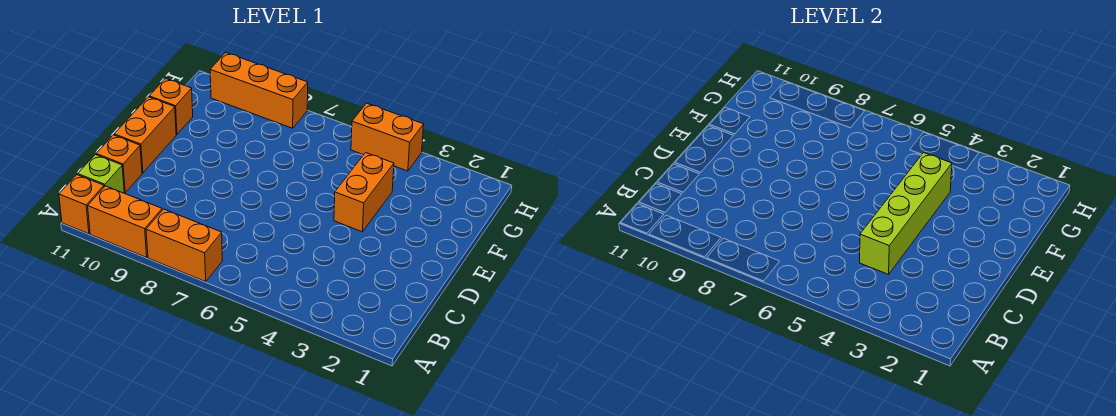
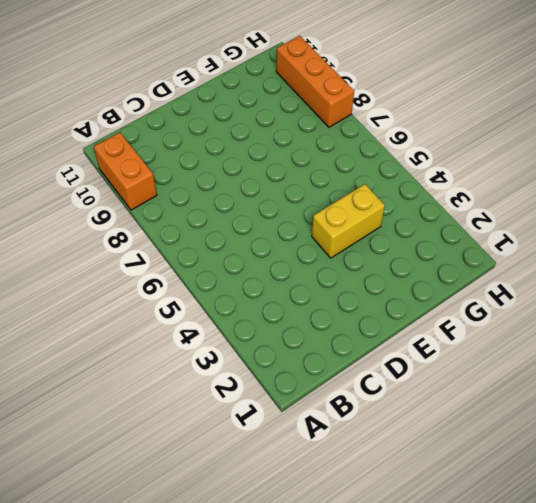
yellow 1x2 brick [312,184,385,258] -> orange 1x2 brick [334,153,394,232]
none -> orange 1x2 brick [146,209,222,282]
none -> orange 1x1 brick [59,175,104,234]

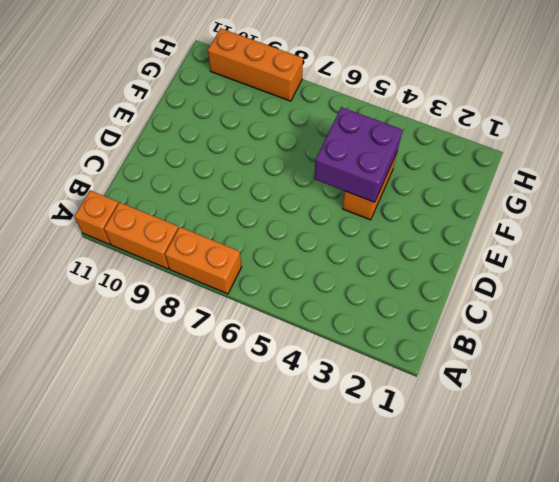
purple 2x2 brick [314,107,403,202] -> lime 1x4 brick [860,153,952,274]
none -> lime 1x1 brick [78,155,124,193]
none -> orange 1x1 brick [96,135,142,193]

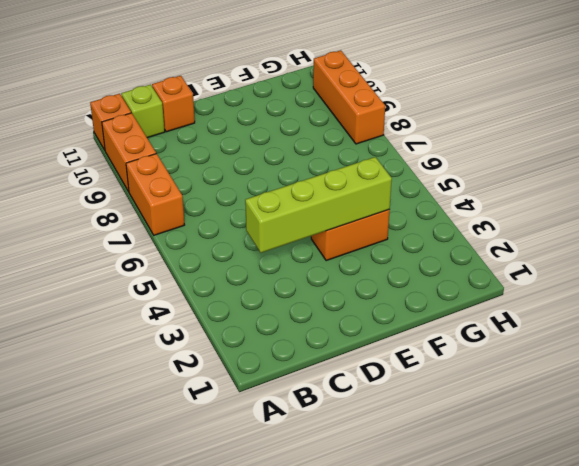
none -> orange 1x2 brick [114,97,176,173]
none -> orange 1x1 brick [149,79,193,134]

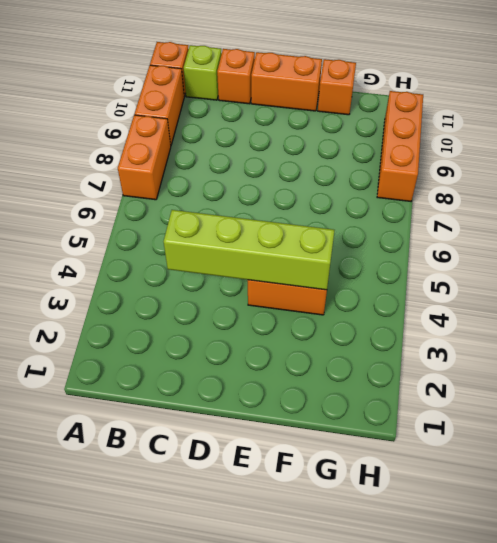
none -> orange 1x2 brick [351,103,424,171]

